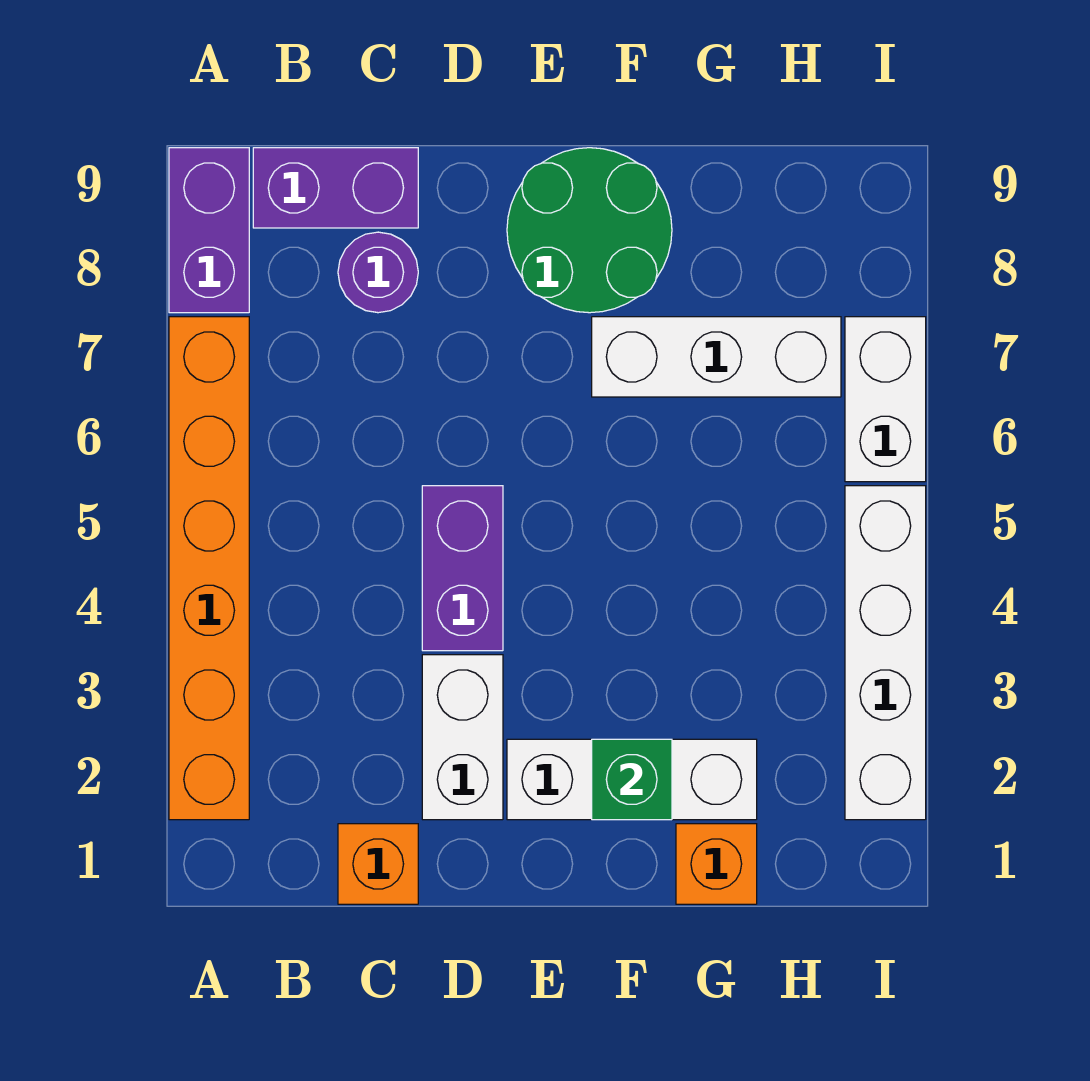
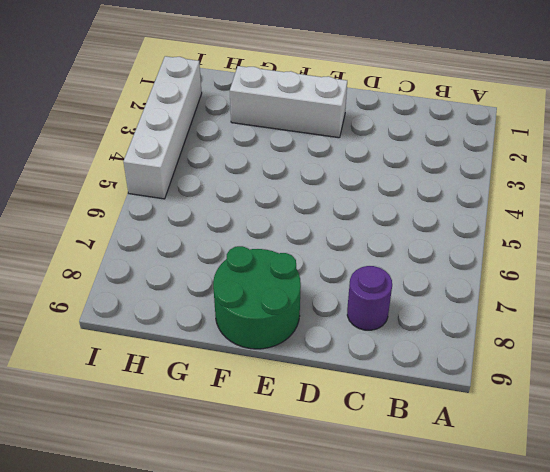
none -> orange 1x6 brick [169,317,249,820]
none -> purple 1x2 brick [169,148,249,313]
none -> purple 1x2 brick [253,148,418,228]

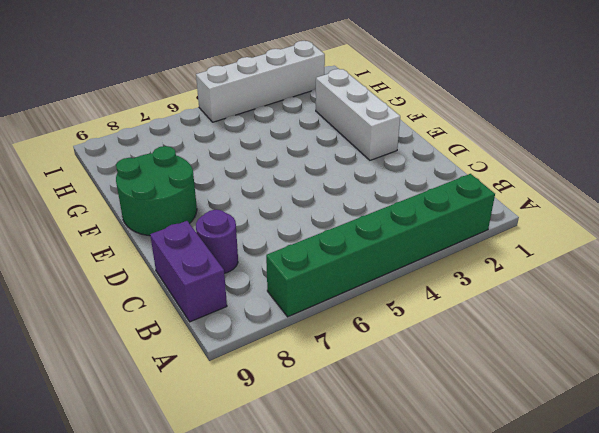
green 1x6 brick [266,174,495,317] -> orange 1x6 brick [169,317,249,820]
none -> purple 1x2 brick [169,148,249,313]
none -> orange 1x1 brick [338,824,418,904]
none -> white 1x2 brick [422,655,503,820]

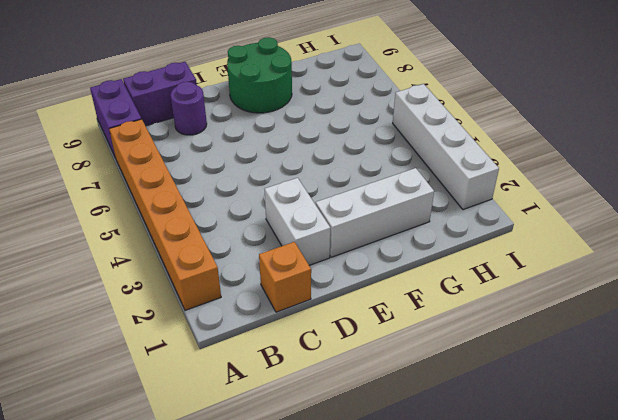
none -> purple 1x2 brick [422,486,503,651]
none -> white 1x3 brick [592,317,841,397]
none -> orange 1x1 brick [676,824,757,904]

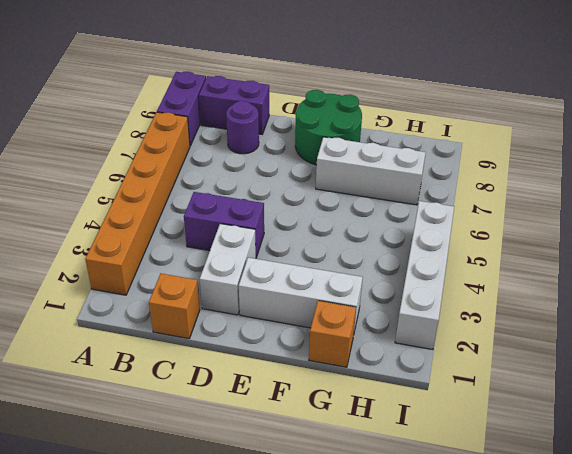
purple 1x2 brick [184,192,264,257] -> purple 1x2 brick turned to [422,486,503,651]
none -> white 1x2 brick [845,317,926,482]
none -> green 1x1 brick [592,739,672,820]

